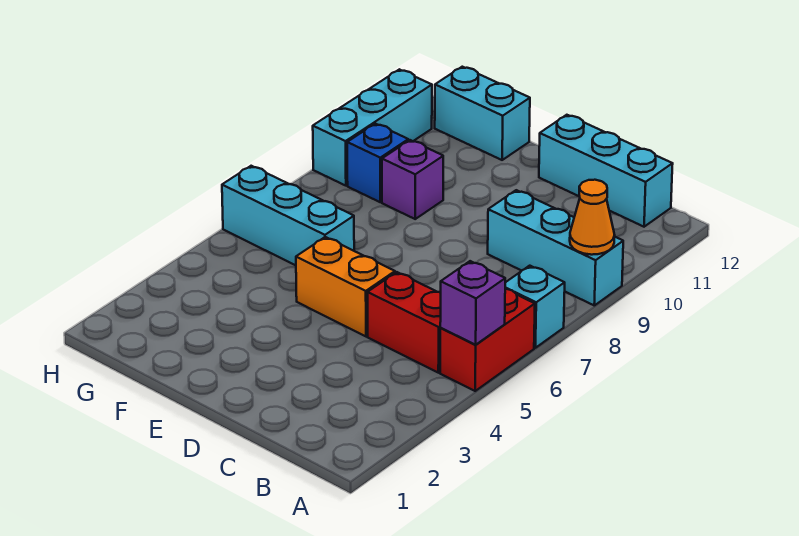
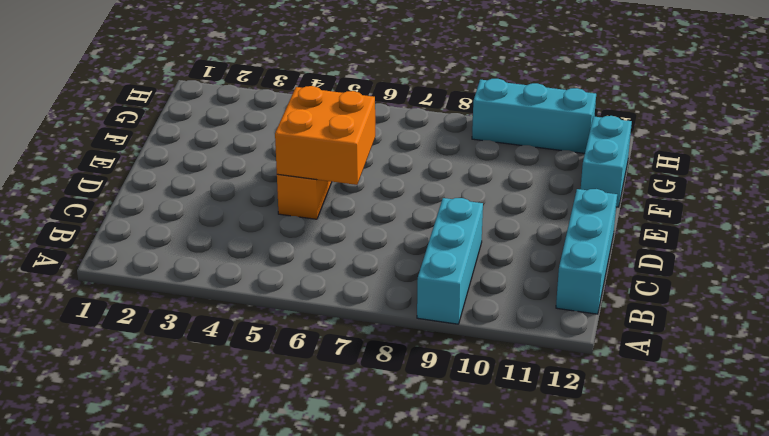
orange 2x2 brick [275,86,375,185] -> none
none -> red 1x2 brick [440,289,535,391]
none -> cyan 1x1 brick [505,266,565,348]
none -> red 1x2 brick [368,272,441,373]

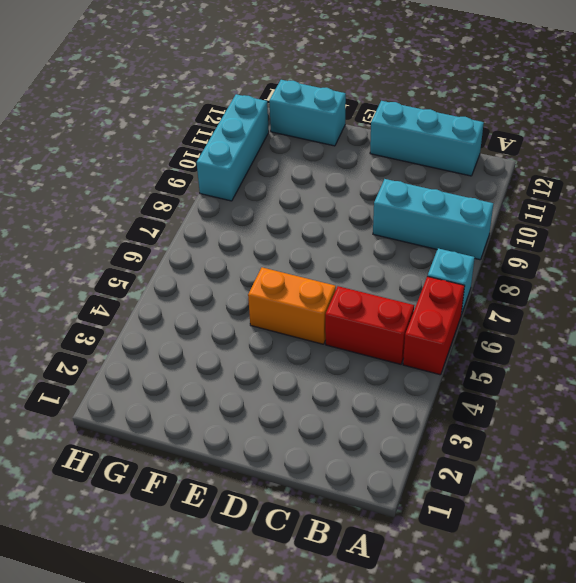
none -> cyan 1x3 brick [222,166,354,265]
none -> purple 1x1 brick [382,140,443,219]
none -> blue 1x1 brick [347,124,408,202]

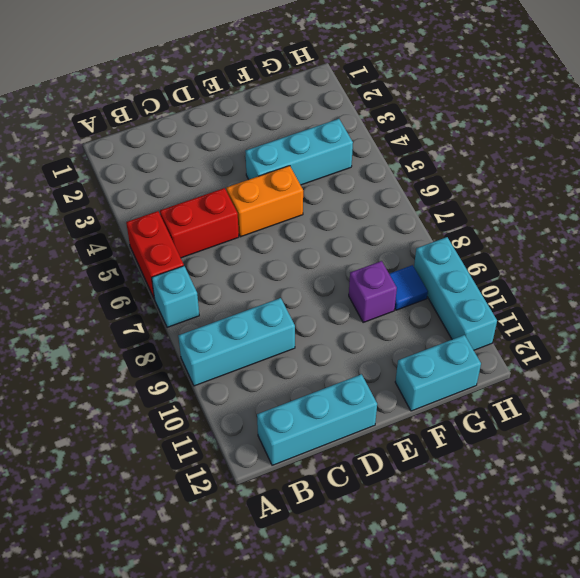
cyan 1x3 brick [245,119,353,185] -> cyan 1x3 brick moved to [222,166,354,265]
blue 1x1 tile [389,265,428,310] -> blue 1x1 brick [347,124,408,202]
none -> purple 1x1 brick [440,261,505,345]
none -> orange 1x1 cone [570,180,615,255]

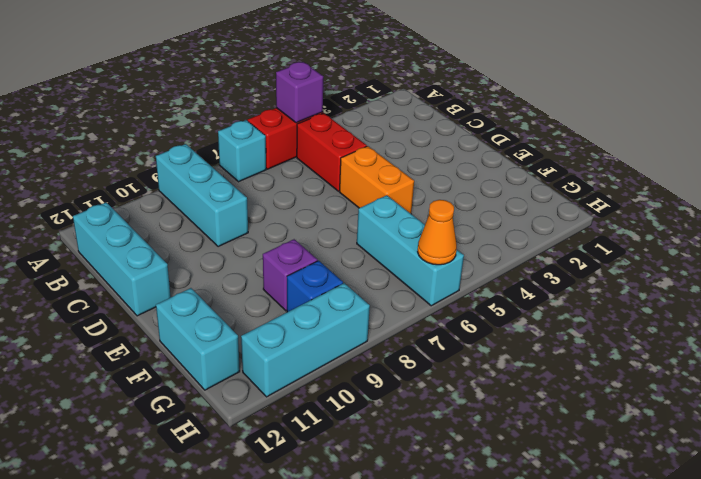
orange 1x1 cone [418,200,457,265] -> orange 1x1 cone moved to [570,180,615,255]

